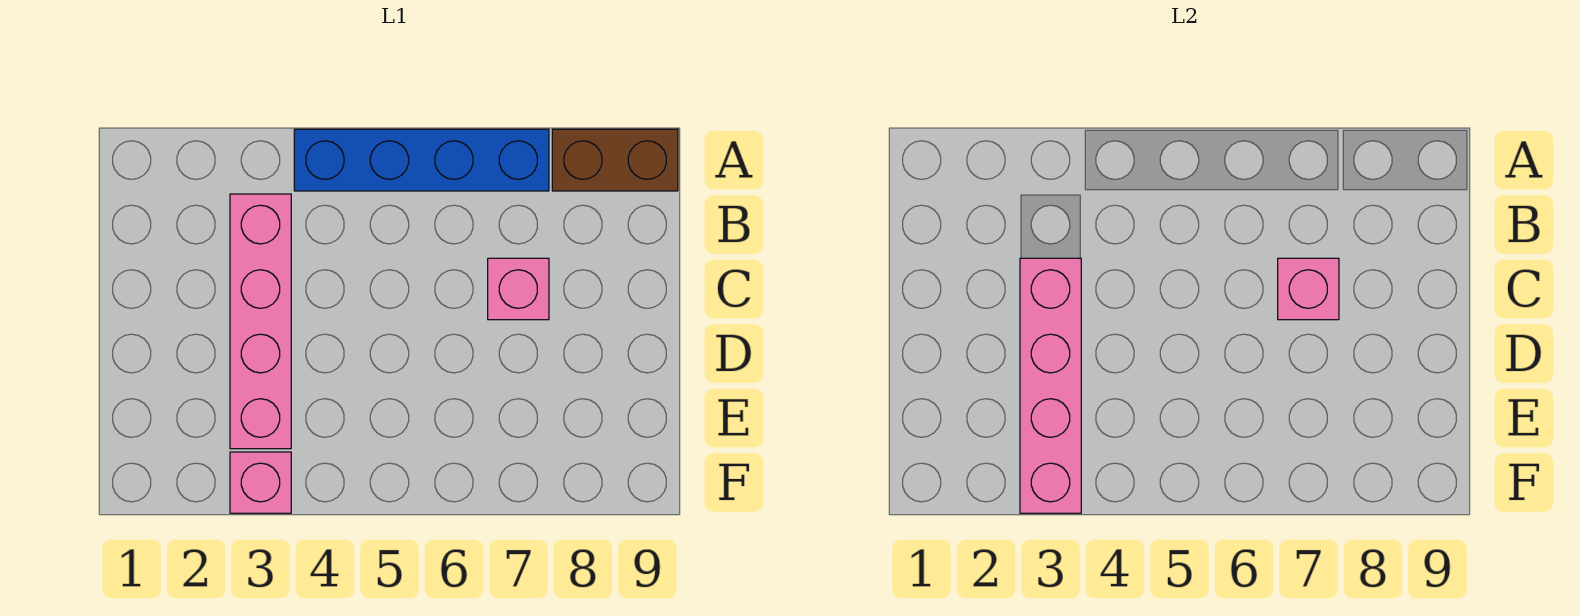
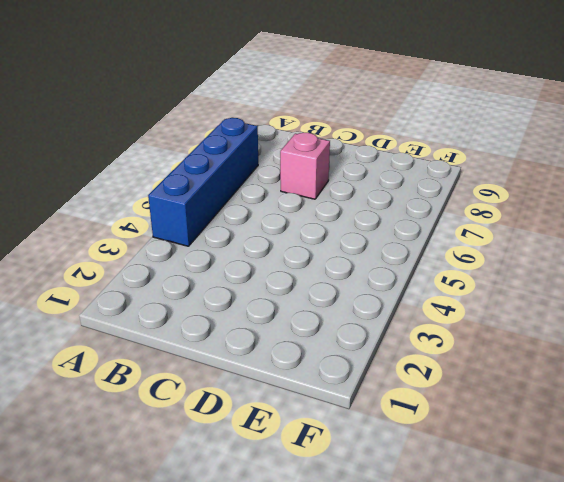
none -> brown 1x2 brick [552,129,678,191]
none -> pink 1x4 brick [230,194,291,449]

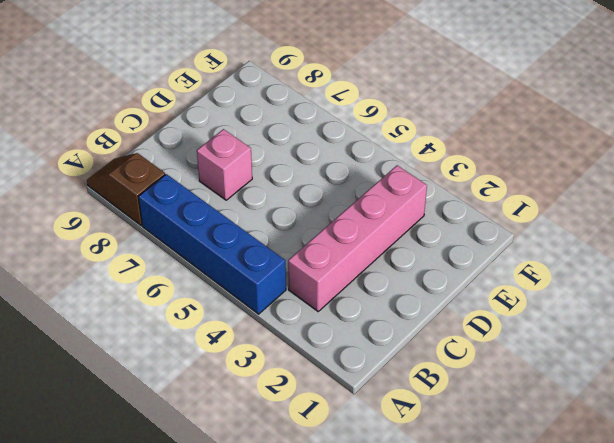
brown 1x2 slope [87,153,165,226] -> brown 1x2 brick [552,129,678,191]
none -> pink 1x1 brick [230,452,291,513]
none -> pink 1x4 brick [1020,258,1081,513]

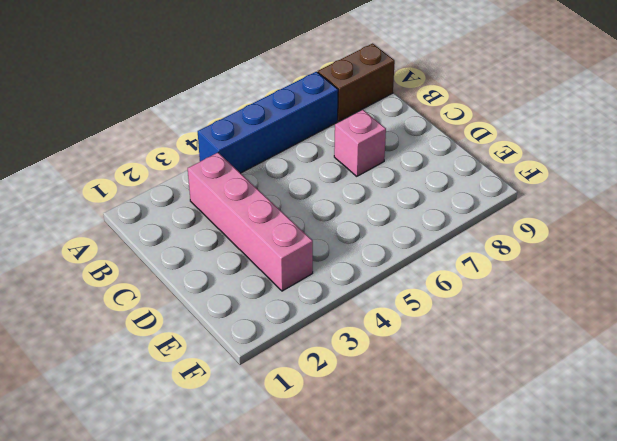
none -> pink 1x1 brick [230,452,291,513]
none -> pink 1x4 brick [1020,258,1081,513]

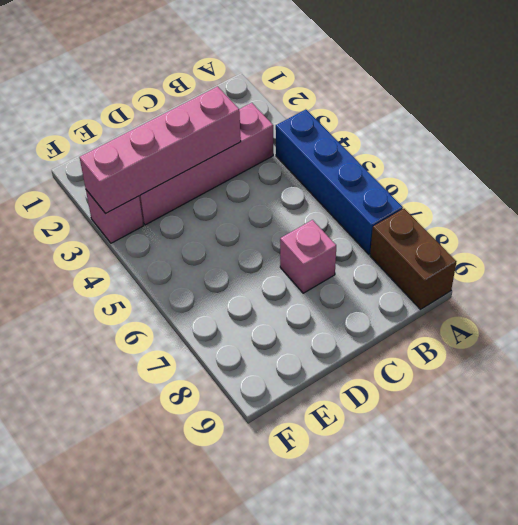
none -> pink 1x1 brick [1278,258,1339,320]

